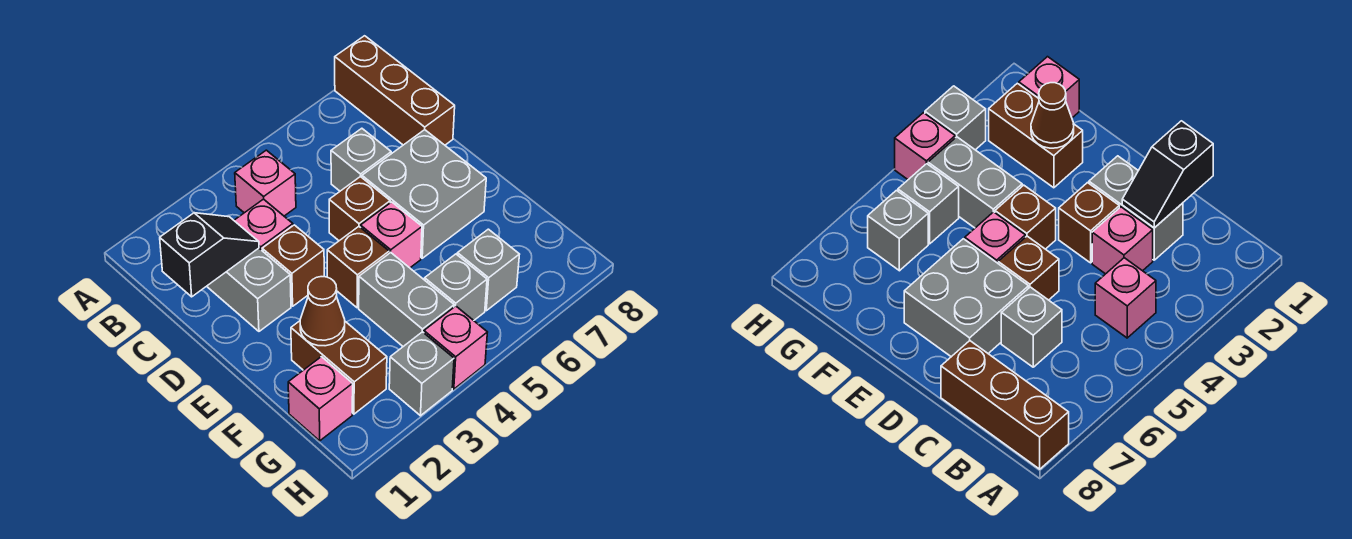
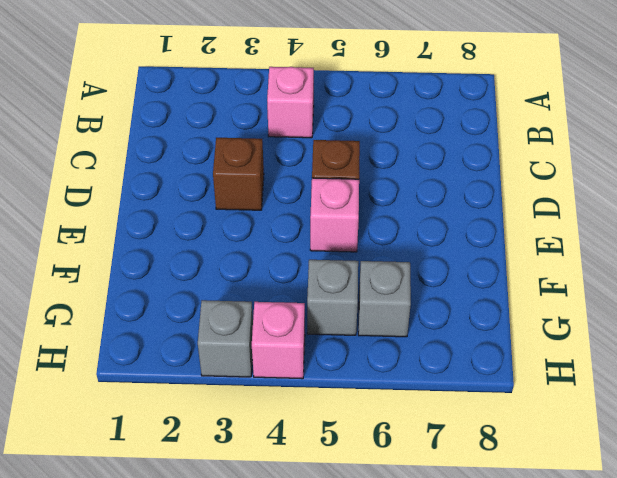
none -> brown 1x3 brick [335,36,455,145]
none -> grey 1x2 brick [207,248,291,331]
none -> pink 1x1 brick [234,199,293,250]

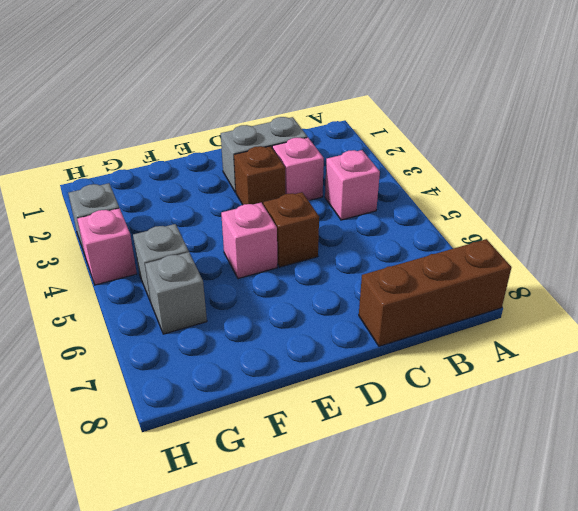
none -> grey 1x1 brick [331,128,391,191]
none -> grey 2x2 brick [362,130,486,258]
none -> brown 1x1 brick [327,227,389,308]

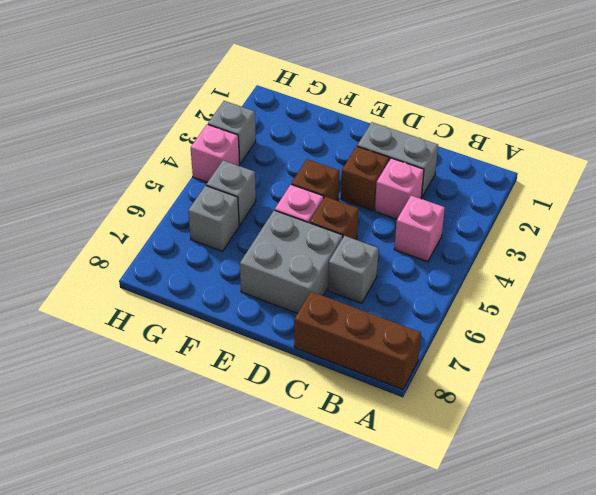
none -> brown 1x2 brick [291,321,387,414]
none -> grey 1x2 brick [359,253,454,346]
none -> pink 1x1 brick [288,357,353,441]

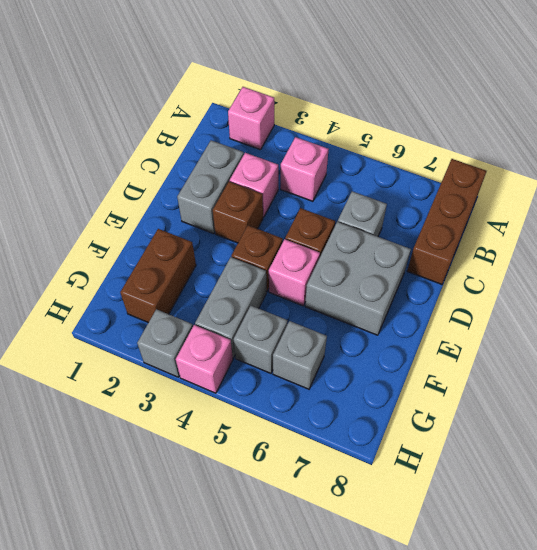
pink 1x1 brick [228,87,274,150] -> pink 1x1 brick moved to [288,357,353,441]
none -> black 1x2 slope [160,213,259,297]
none -> brown 1x1 cone [300,277,345,346]

